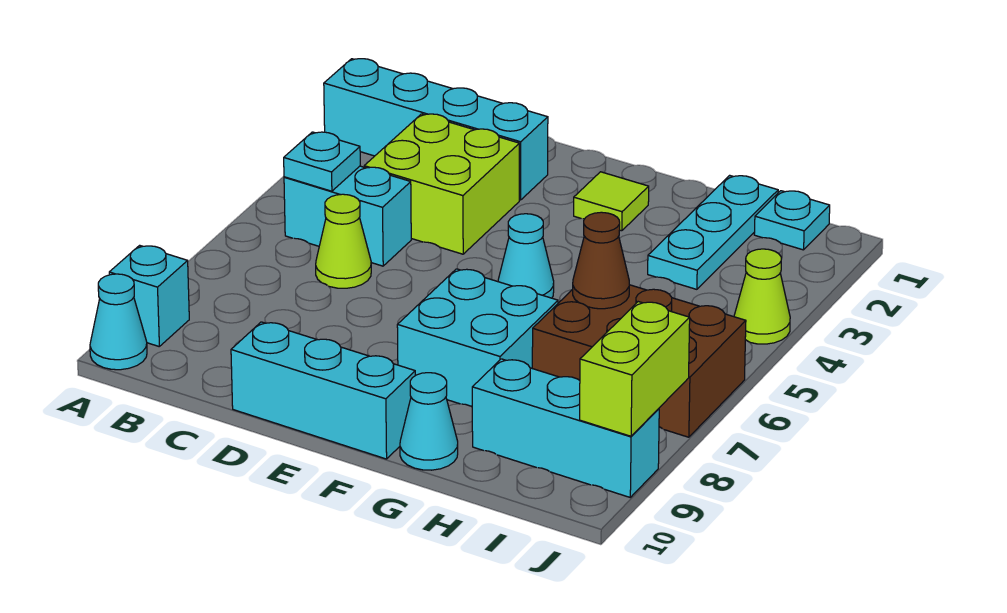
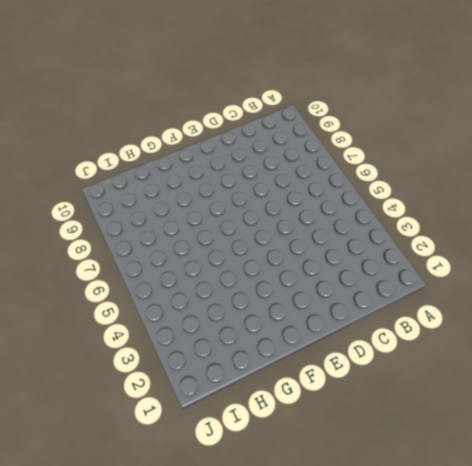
none -> cyan 1x4 brick [324,59,548,200]
none -> cyan 1x1 brick [109,245,189,346]
none -> cyan 1x1 cone [90,274,147,370]

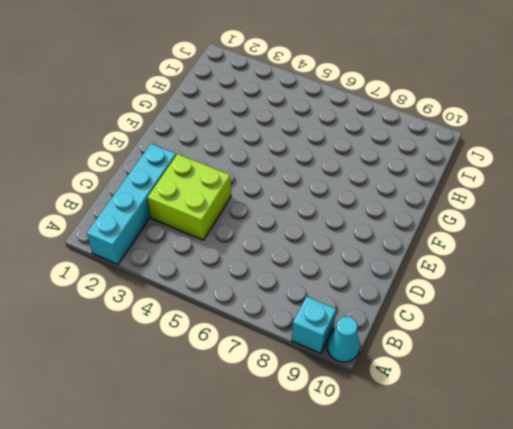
none -> cyan 1x2 brick [284,166,411,266]
none -> lime 1x1 cone [316,194,371,288]
none -> cyan 1x3 brick [231,322,415,459]

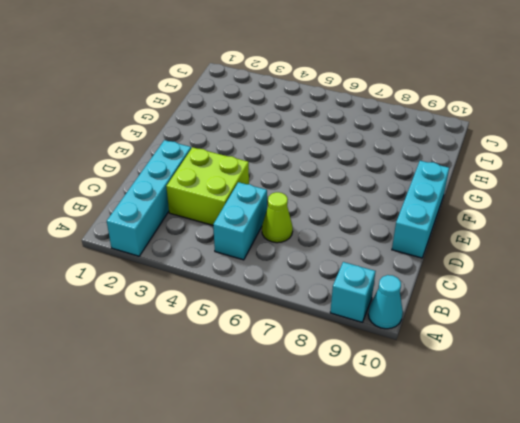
none -> lime 1x1 tile [574,172,649,231]
none -> cyan 1x1 cone [498,214,554,298]
none -> cyan 2x2 brick [397,269,558,407]

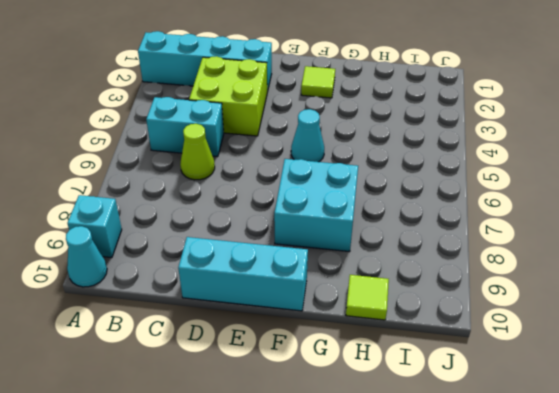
lime 1x1 tile [346,275,389,320] -> none
none -> cyan 1x1 cone [400,373,458,470]
none -> cyan 1x3 plate [648,175,778,289]
none -> brown 2x3 brick [532,285,746,437]

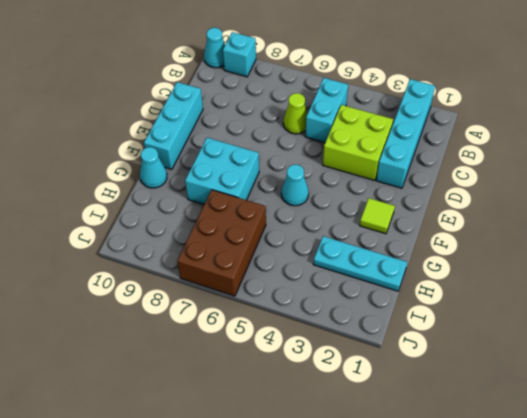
none -> cyan 1x3 brick [472,359,659,497]
none -> cyan 1x1 plate [754,191,830,250]
none -> lime 1x1 cone [734,249,790,344]

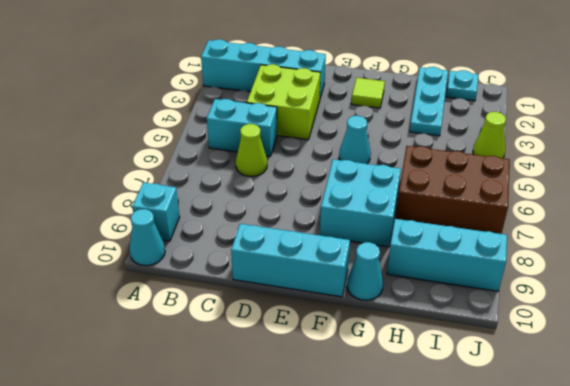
none -> cyan 1x1 plate [284,132,360,191]
none -> brown 1x1 cone [573,212,629,309]
none -> lime 1x2 brick [580,302,690,436]

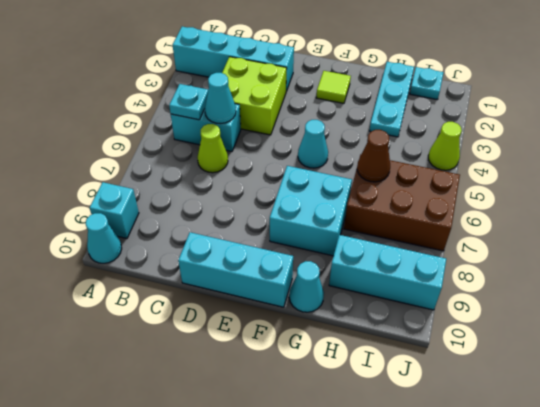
cyan 1x1 cone [205,73,236,124] -> none
none -> lime 1x2 brick [580,302,690,436]

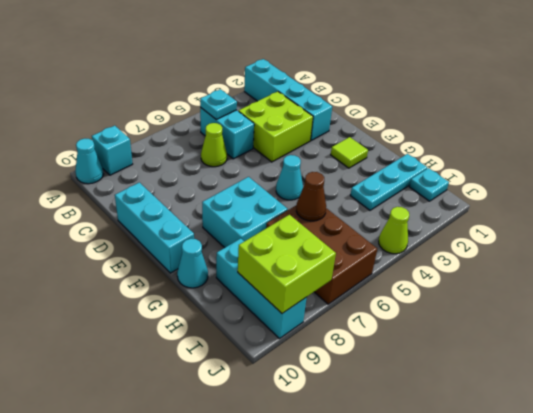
lime 2x2 brick [238,215,336,314] -> lime 1x2 brick [580,302,690,436]

